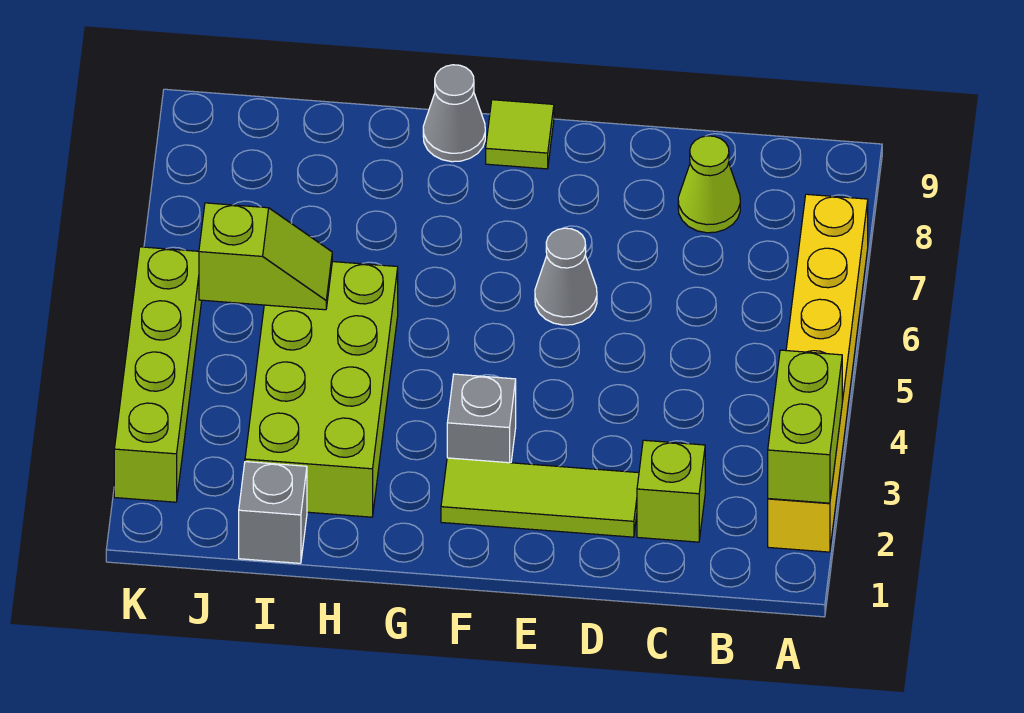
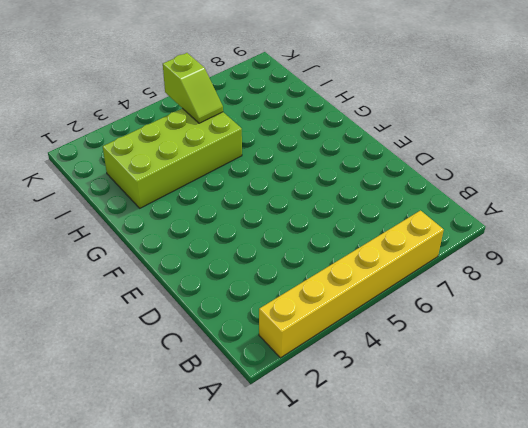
none -> lime 1x1 brick [637,440,705,542]
none -> lime 1x1 cone [678,136,740,233]
none -> lime 1x3 tile [441,458,639,537]

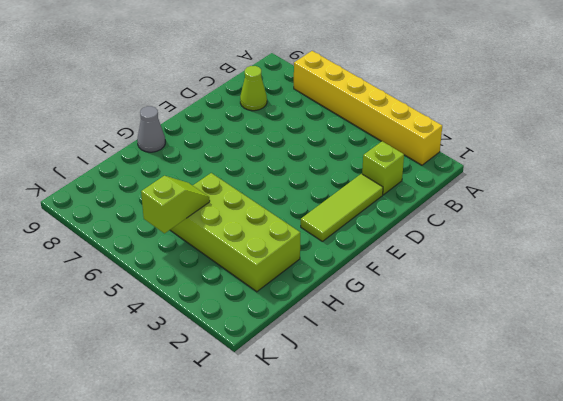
none -> grey 1x1 cone [535,228,597,325]
none -> grey 1x1 brick [447,374,516,463]
none -> lime 1x1 tile [486,100,554,169]

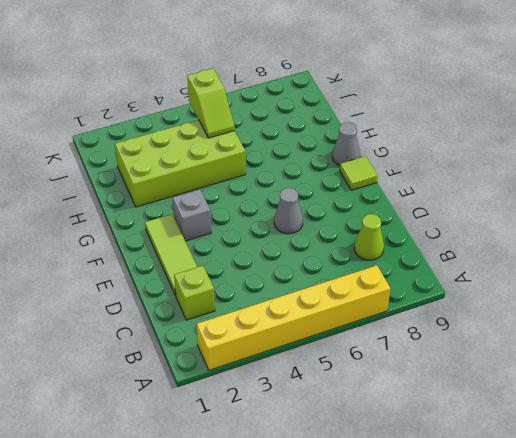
none -> grey 1x1 brick [239,462,307,563]
none -> lime 1x4 brick [114,247,202,502]
none -> lime 1x2 brick [768,350,842,503]

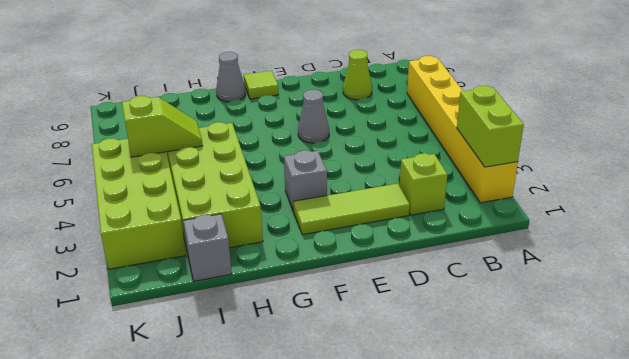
lime 2x4 brick [92,139,186,269] -> lime 1x4 brick [114,247,202,502]

